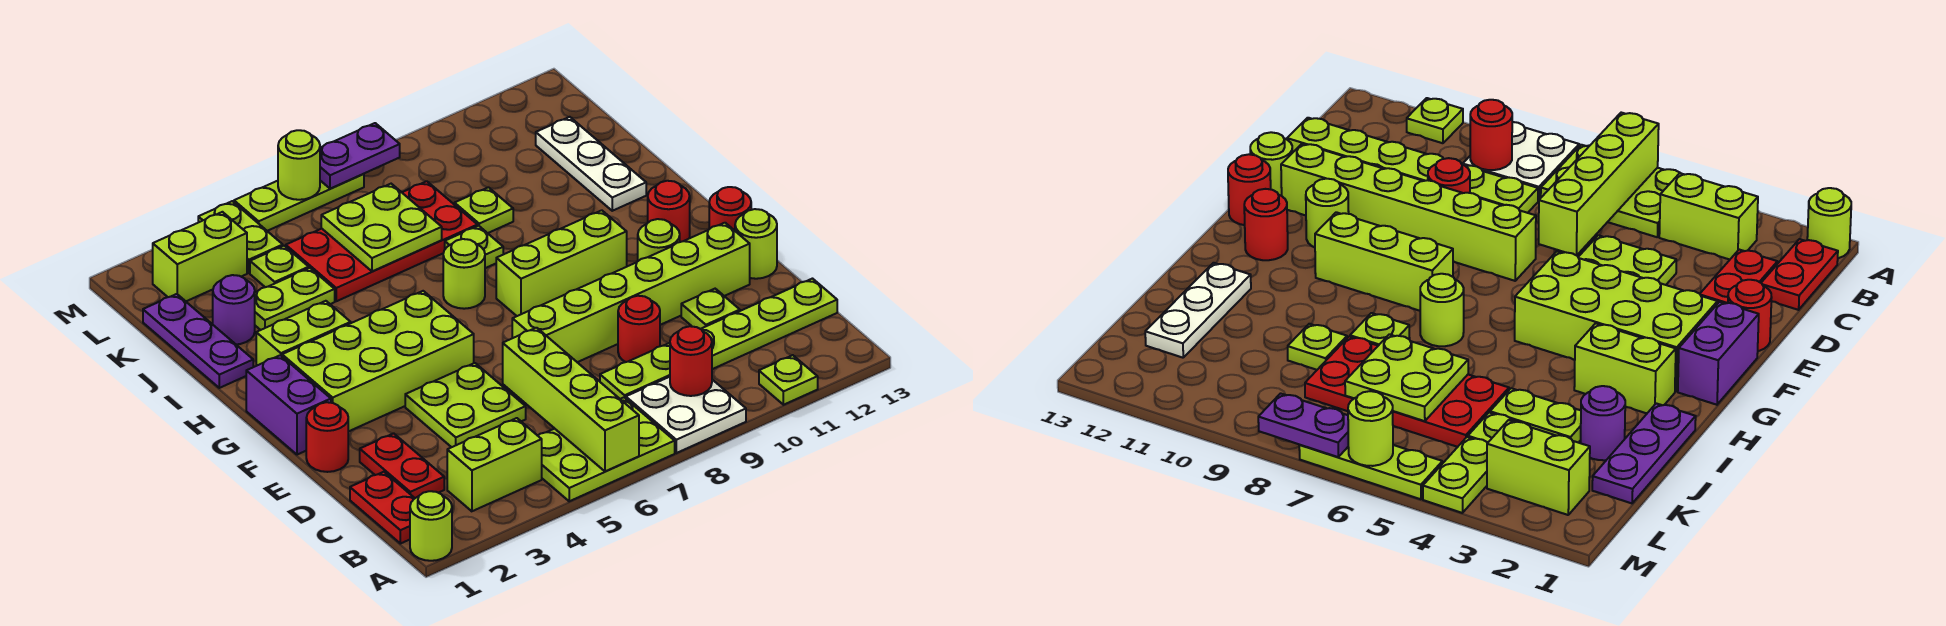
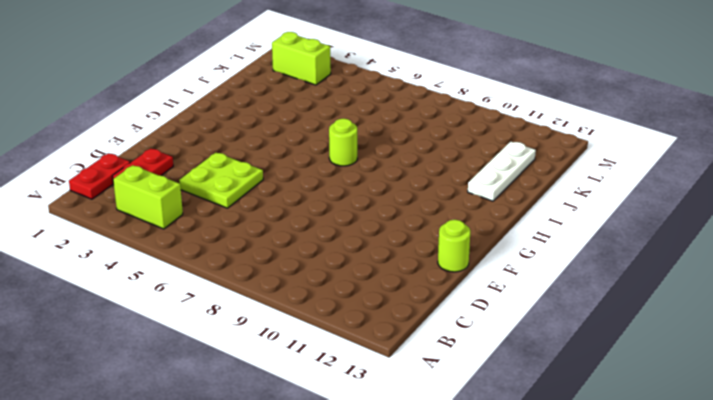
none -> lime 1x1 round brick [410,491,452,561]
none -> lime 2x3 plate [538,398,675,501]
none -> white 2x2 plate [626,377,746,453]
none -> lime 1x1 plate [759,355,818,405]

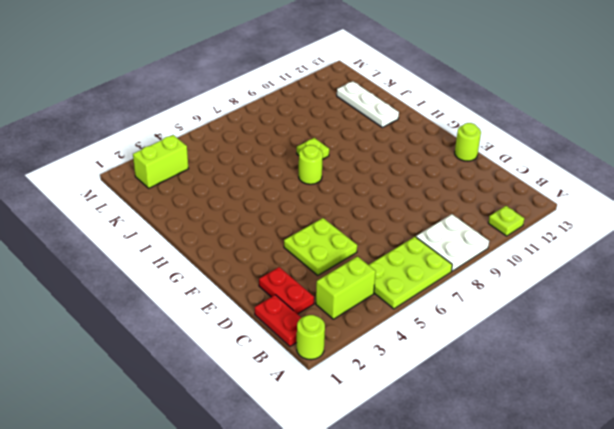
none -> lime 1x6 plate [600,279,837,399]
none -> red 1x1 round brick [618,296,660,362]
none -> lime 1x1 plate [681,289,740,329]
none -> red 1x1 round brick [306,402,348,472]

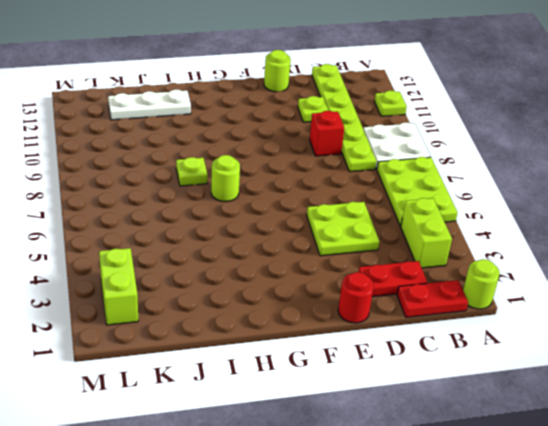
red 1x1 brick [310,111,344,156] -> red 1x1 round brick [618,296,660,362]
none -> lime 1x6 brick [512,223,750,362]
none -> purple 1x2 brick [246,355,331,455]
none -> lime 2x4 brick [282,291,474,432]
none -> lime 1x1 round brick [638,219,680,261]

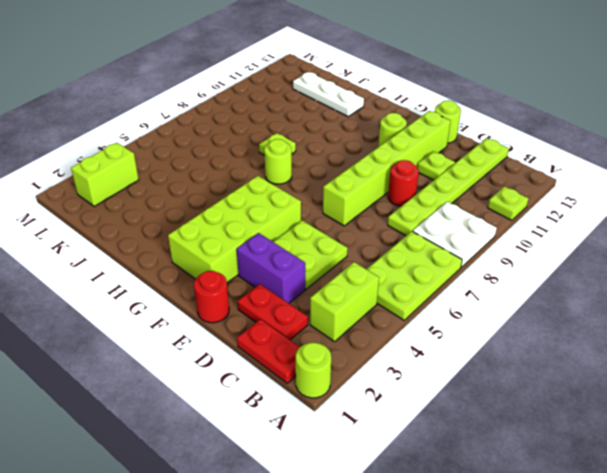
purple 1x2 brick [237,233,305,303] -> purple 1x2 brick moved to [246,355,331,455]
none -> red 1x1 round brick [709,187,751,231]
none -> lime 1x3 brick [496,210,627,316]
none -> red 1x1 round brick [648,181,690,242]
none -> lime 1x2 brick [256,301,351,366]

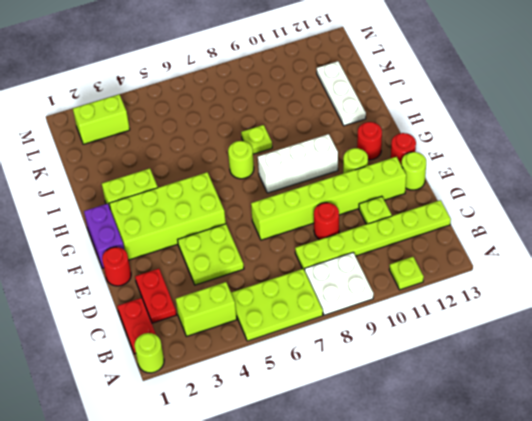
white 1x3 brick [258,134,338,193] -> lime 1x3 brick [496,210,627,316]
none -> purple 1x3 plate [143,294,253,388]
none -> purple 1x1 round brick [213,275,255,344]
none -> lime 1x2 plate [255,268,335,330]
none -> red 2x4 plate [286,181,477,301]

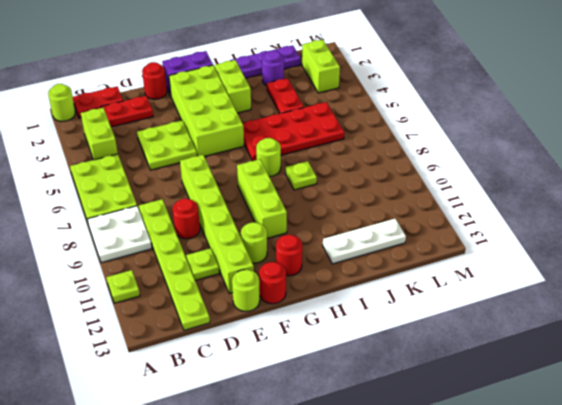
red 2x4 plate [242,102,344,161] -> red 2x4 plate turned to [286,181,477,301]
red 1x2 plate [267,78,304,113] -> lime 1x2 plate [255,268,335,330]
none -> lime 1x1 plate [454,187,513,233]
none -> lime 1x1 plate [250,246,309,287]
none -> lime 1x2 plate [198,201,283,273]
none -> lime 1x3 plate [234,174,364,231]

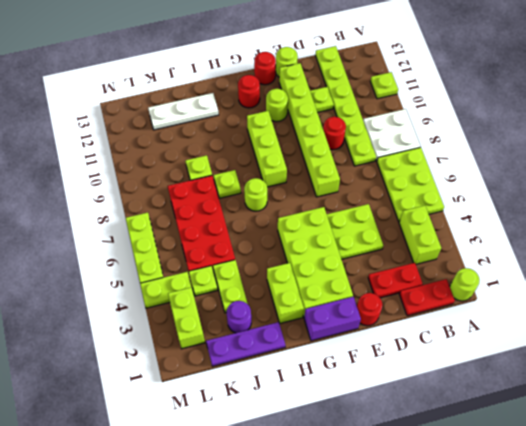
none -> lime 1x4 brick [503,328,639,472]
none -> red 1x1 round brick [670,326,712,396]
none -> lime 2x2 plate [321,184,442,272]
none -> lime 1x1 round brick [278,130,320,200]

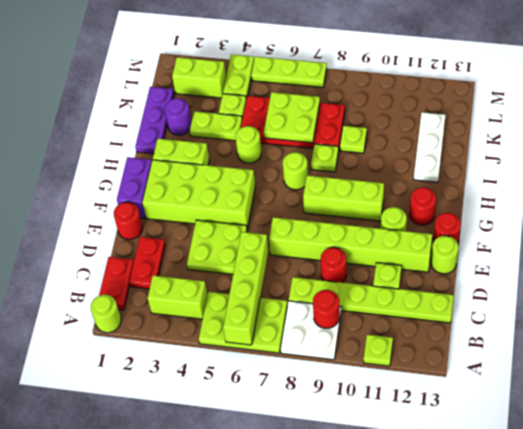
lime 1x1 round brick [236,126,261,163] -> lime 1x1 round brick moved to [278,130,320,200]
none -> purple 1x2 plate [320,123,400,189]

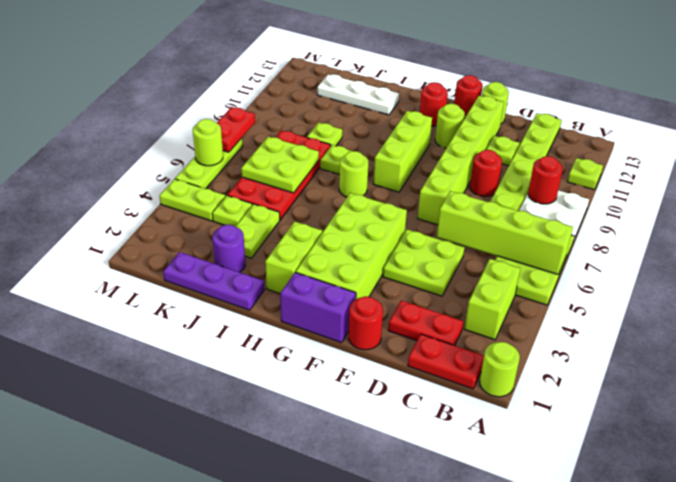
red 1x2 plate [217,107,255,152] -> purple 1x2 plate [320,123,400,189]
none -> lime 1x2 brick [153,212,247,301]

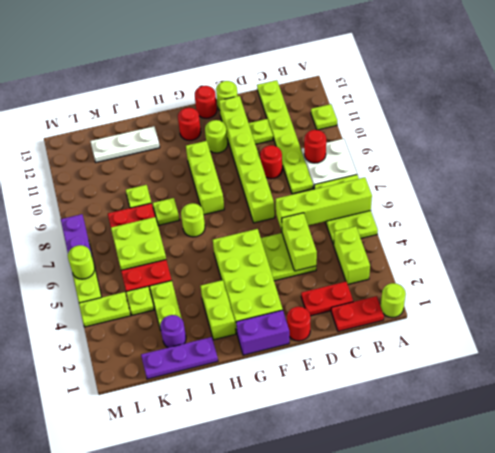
lime 1x2 brick [282,213,317,271] -> lime 1x2 brick moved to [153,212,247,301]

